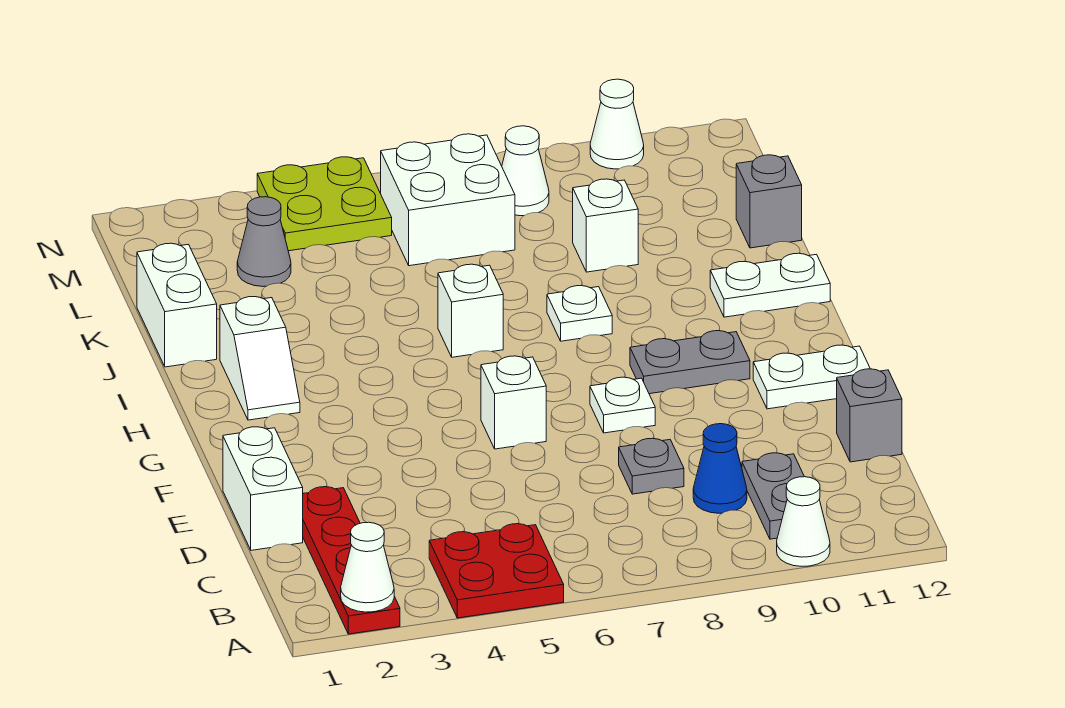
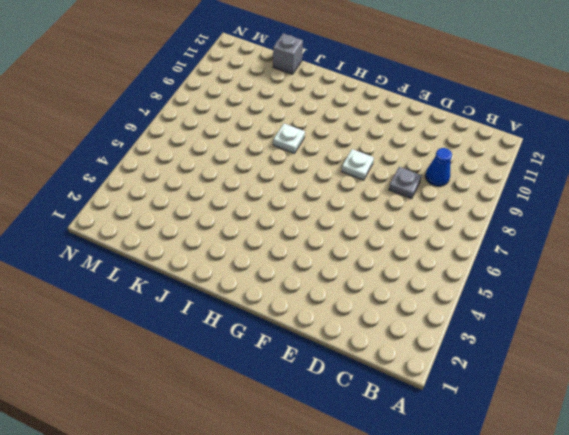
none -> red 1x4 plate [303,487,400,634]
none -> red 2x2 plate [429,524,564,618]
none -> white 1x1 cone [777,477,830,566]

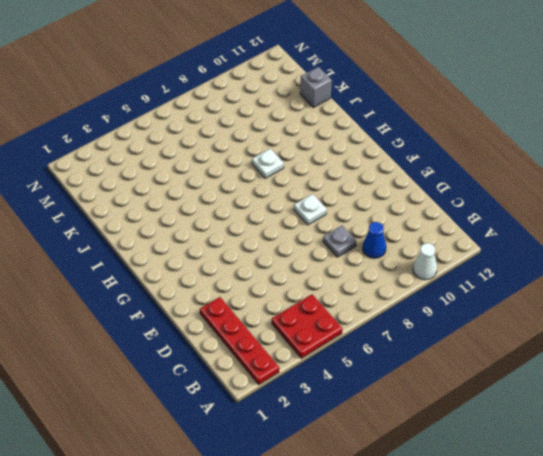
none -> grey 1x2 plate [742,453,804,539]
none -> white 1x2 brick [223,427,303,550]
none -> grey 1x1 brick [837,369,902,462]

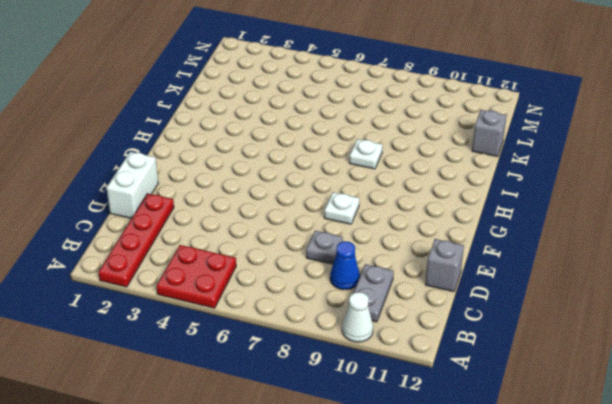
none -> white 1x1 brick [481,356,546,449]
none -> white 1x2 plate [753,345,870,409]
none -> grey 1x2 plate [630,330,750,394]

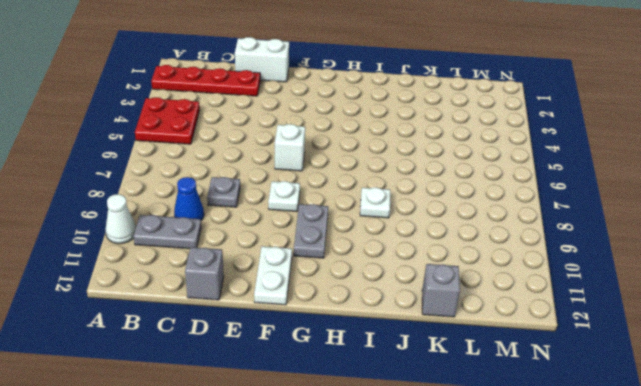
none -> white 1x2 slope [220,297,300,420]
none -> white 1x1 brick [438,264,503,357]
none -> white 1x2 plate [710,253,830,317]

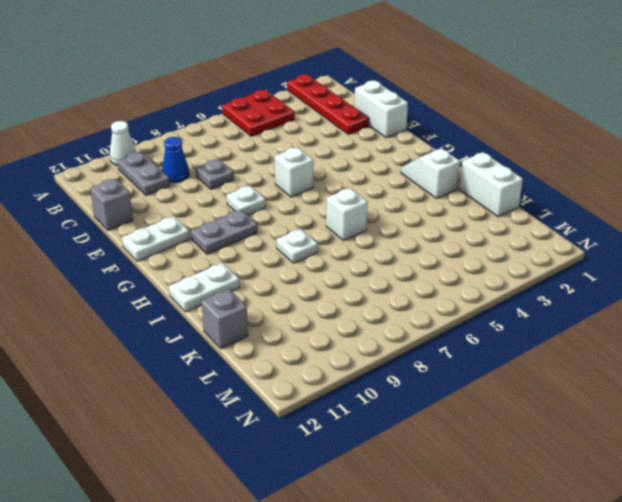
none -> white 1x1 brick [573,179,638,272]
none -> grey 1x1 cone [237,197,291,287]
none -> white 2x2 brick [381,134,515,266]

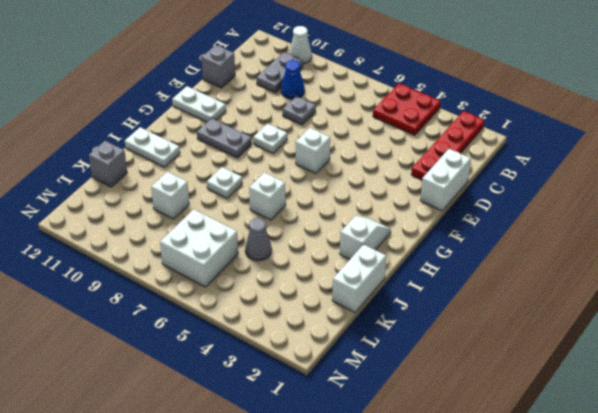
grey 1x1 cone [245,218,272,261] -> grey 1x1 cone moved to [237,197,291,287]
none -> lime 2x2 plate [257,157,392,251]
none -> white 1x1 cone [502,126,549,216]
none -> white 1x1 cone [590,79,644,169]

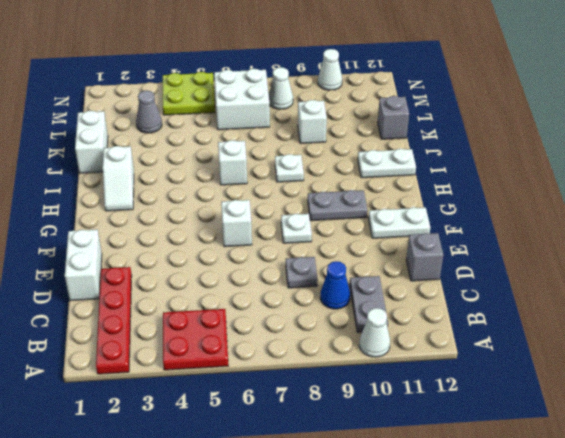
none -> white 1x1 cone [341,522,394,612]

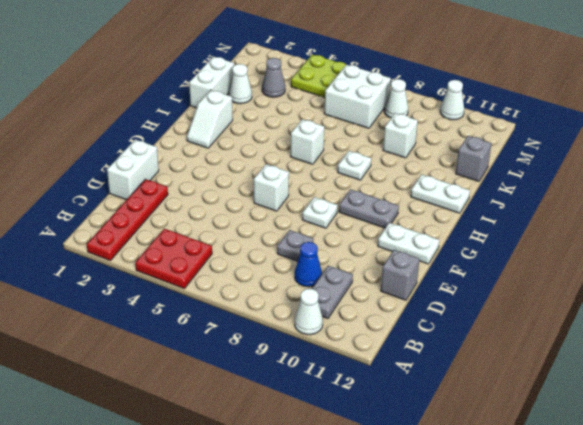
white 1x1 cone [229,64,252,104] -> white 1x1 cone moved to [341,522,394,612]

